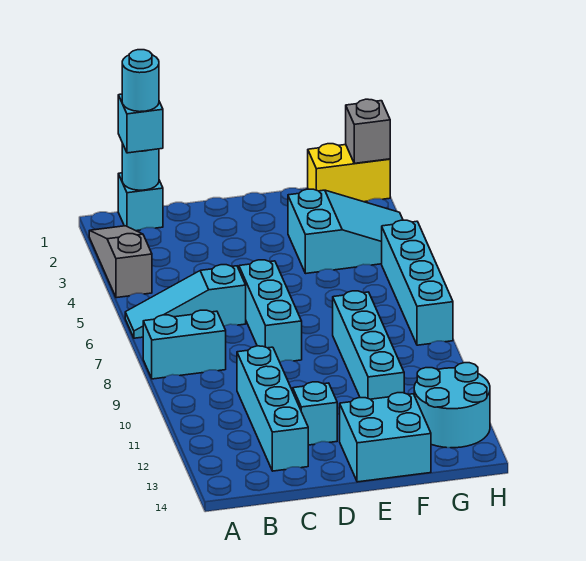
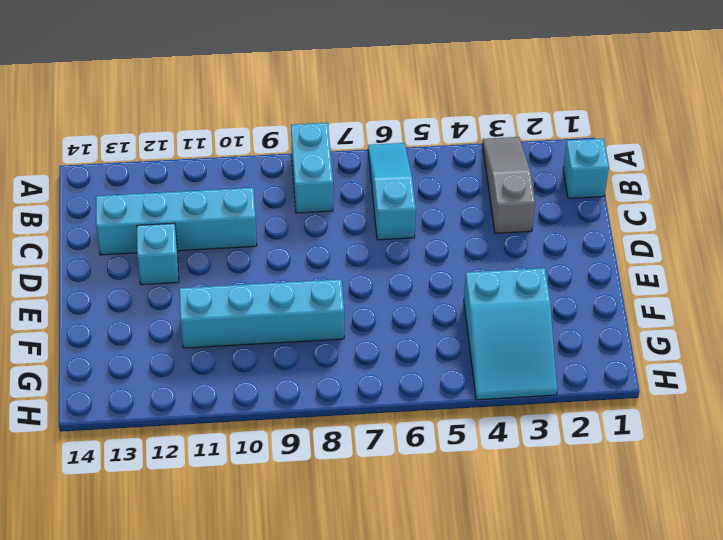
grey 1x3 slope [483,137,535,233] -> grey 1x3 slope turned to [89,226,152,298]
none -> cyan 1x3 brick [239,260,302,362]
none -> cyan 2x2 brick [340,393,431,482]
none -> yellow 1x2 brick [308,144,390,202]

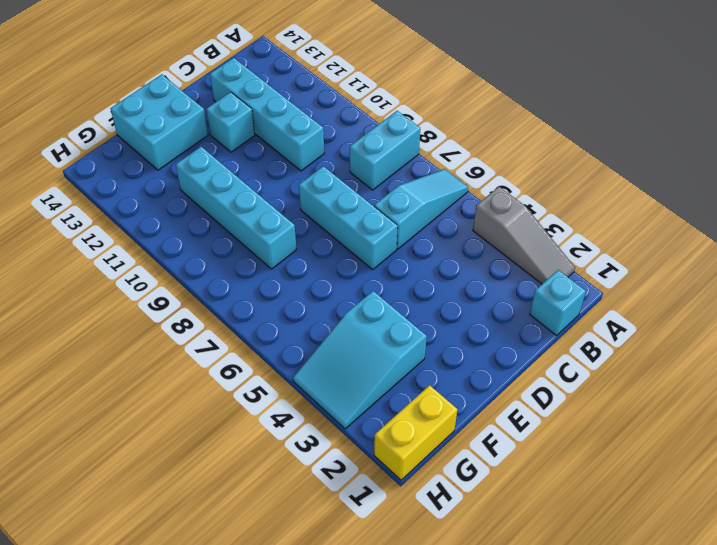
none -> cyan 2x2 round brick [414,363,490,448]
none -> cyan 1x4 brick [382,220,453,345]
none -> cyan 1x1 round brick [122,143,159,190]

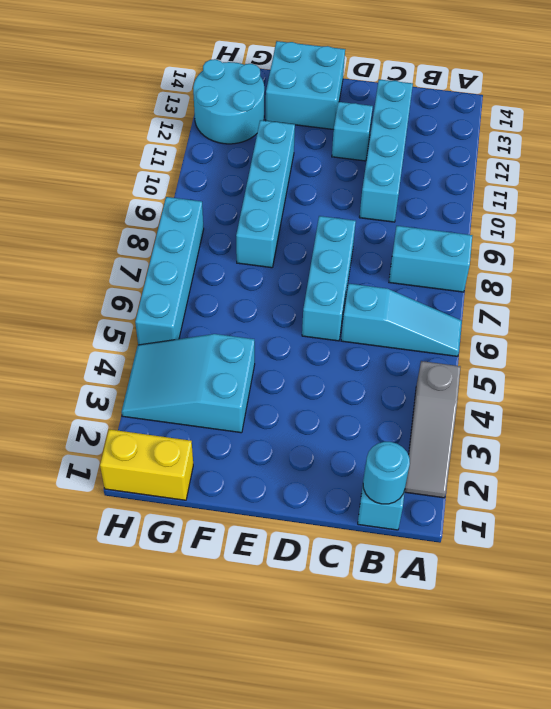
none -> grey 1x1 brick [346,99,390,163]
none -> cyan 1x1 brick [118,94,163,153]
none -> cyan 1x1 round brick [122,50,159,112]

